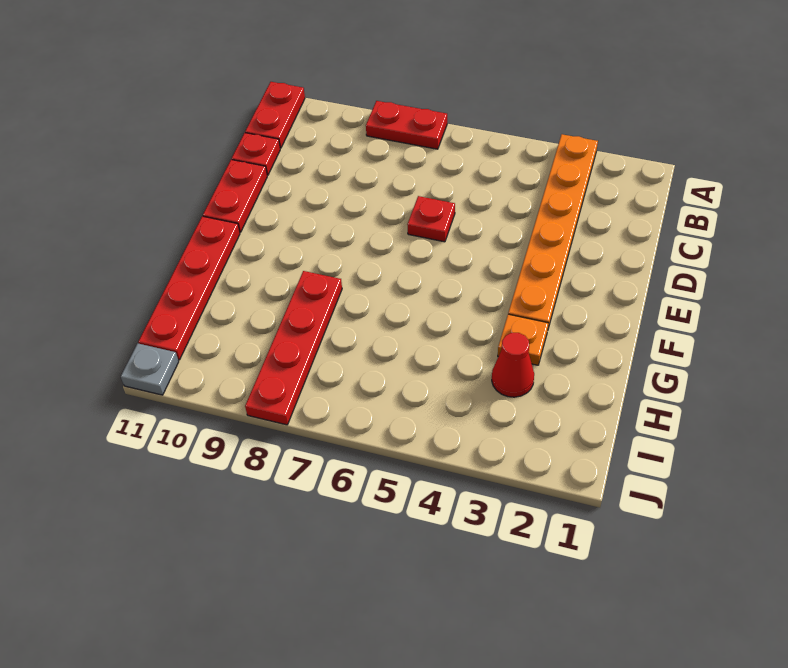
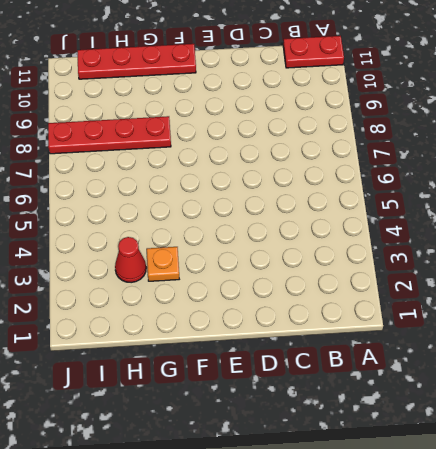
none -> orange 1x6 plate [508,134,598,328]
none -> red 1x2 plate [366,101,447,149]

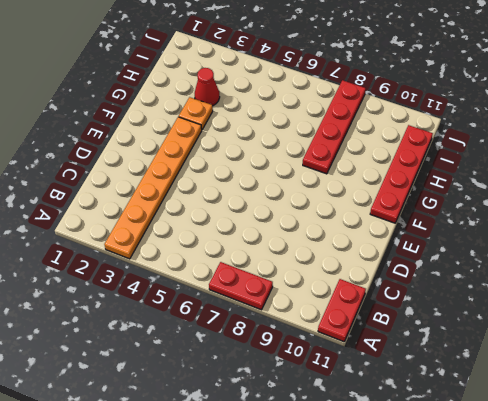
none -> red 1x1 plate [232,133,280,175]
none -> red 1x1 plate [407,196,455,242]

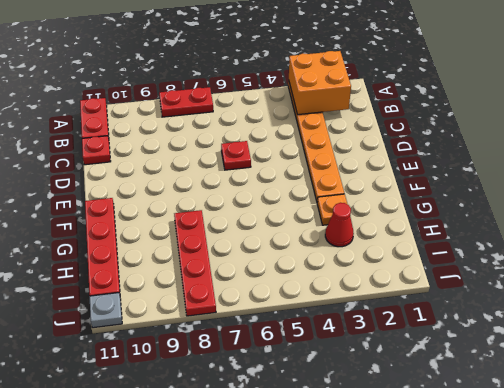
orange 2x2 brick [289,51,351,115] -> none
none -> red 1x2 plate [203,160,267,232]

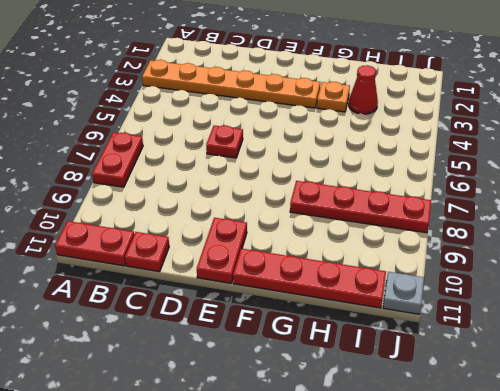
red 1x2 plate [197,218,247,283] -> red 1x2 plate turned to [203,160,267,232]

